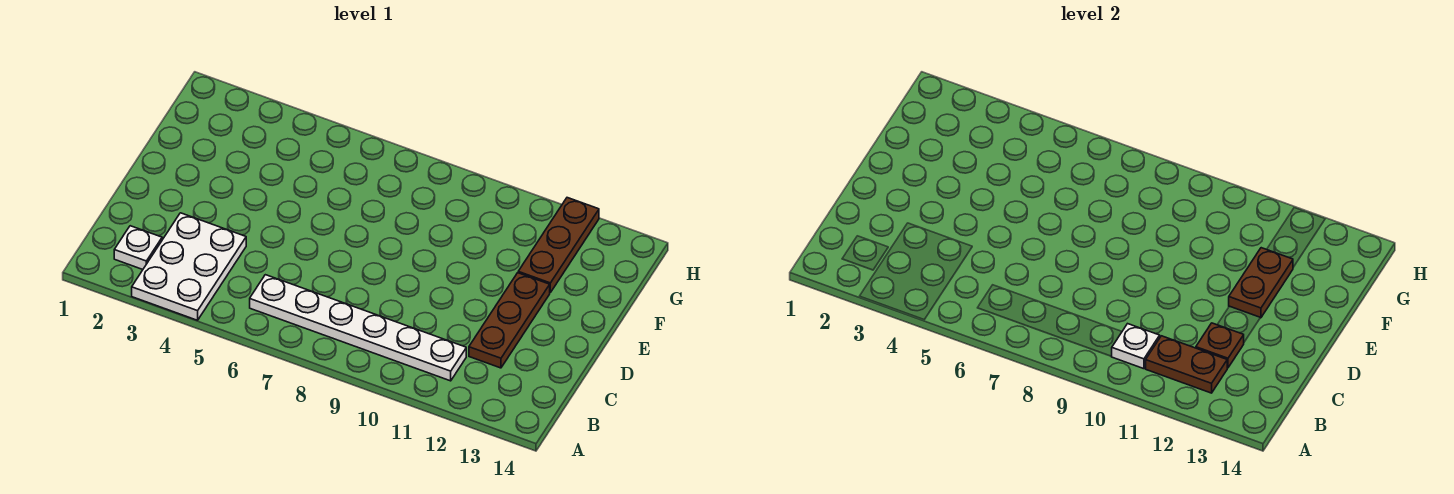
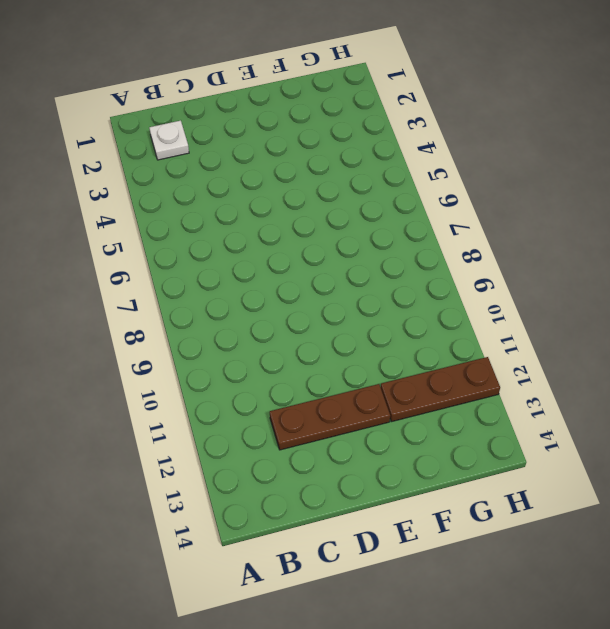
none -> white 2x3 plate [132,213,246,320]
none -> white 1x6 plate [250,275,466,381]

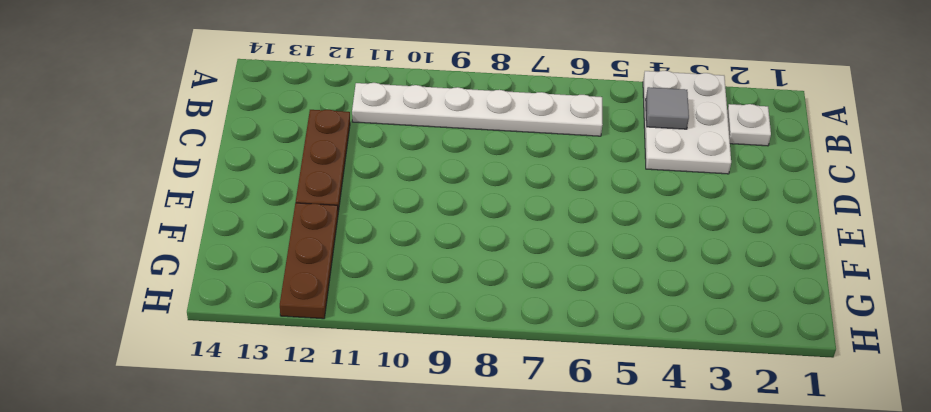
grey 1x1 tile [646,87,689,129] -> none
none -> white 1x1 plate [1111,324,1160,369]
none -> brown 1x2 plate [1146,336,1227,393]

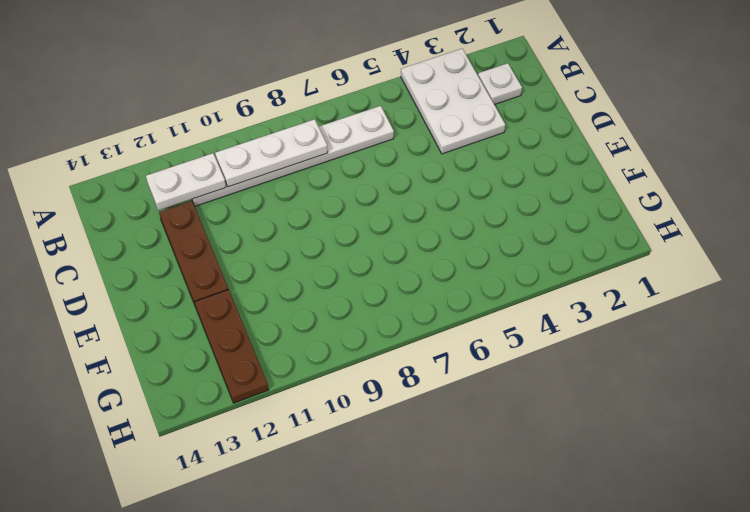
white 1x3 plate [215,119,328,187] -> white 1x1 plate [1111,324,1160,369]
white 1x2 plate [146,153,226,210] -> brown 1x2 plate [1146,336,1227,393]
none -> brown 1x1 plate [1196,323,1244,368]
none -> brown 1x2 plate [1229,248,1293,318]

